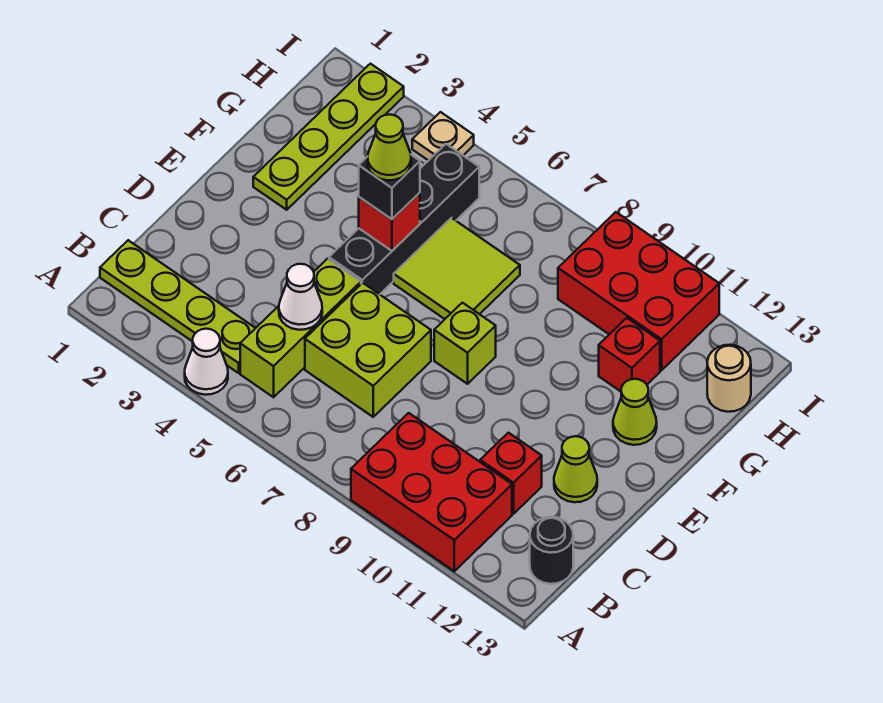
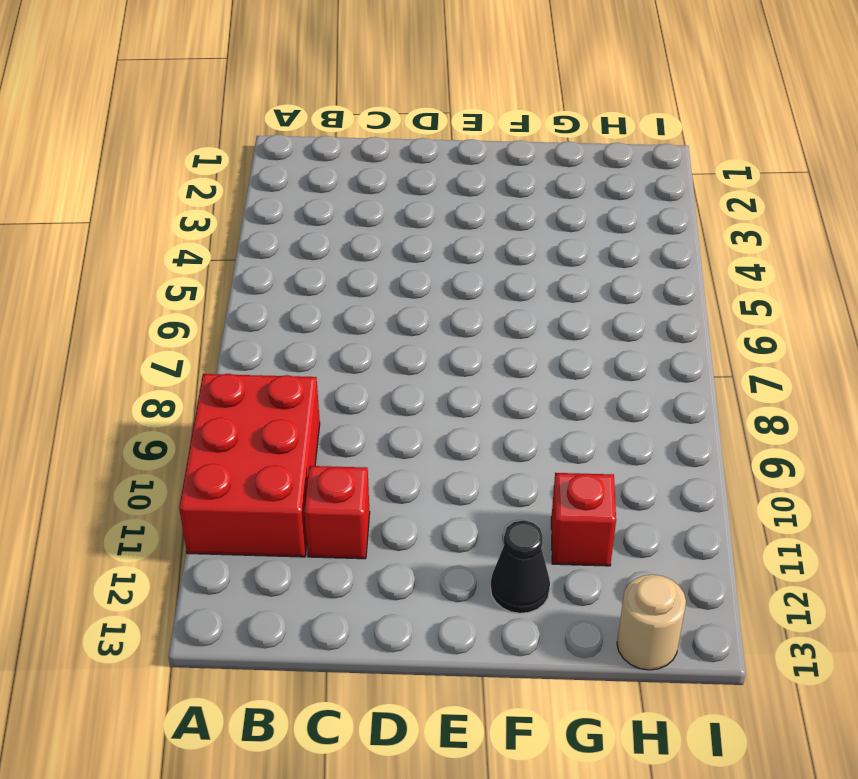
black 1x1 cone [491,520,550,613] -> lime 1x1 cone [613,379,657,445]
none -> white 1x1 cone [185,329,228,395]
none -> lime 1x4 plate [100,240,255,373]
none -> lime 1x3 brick [240,259,361,397]

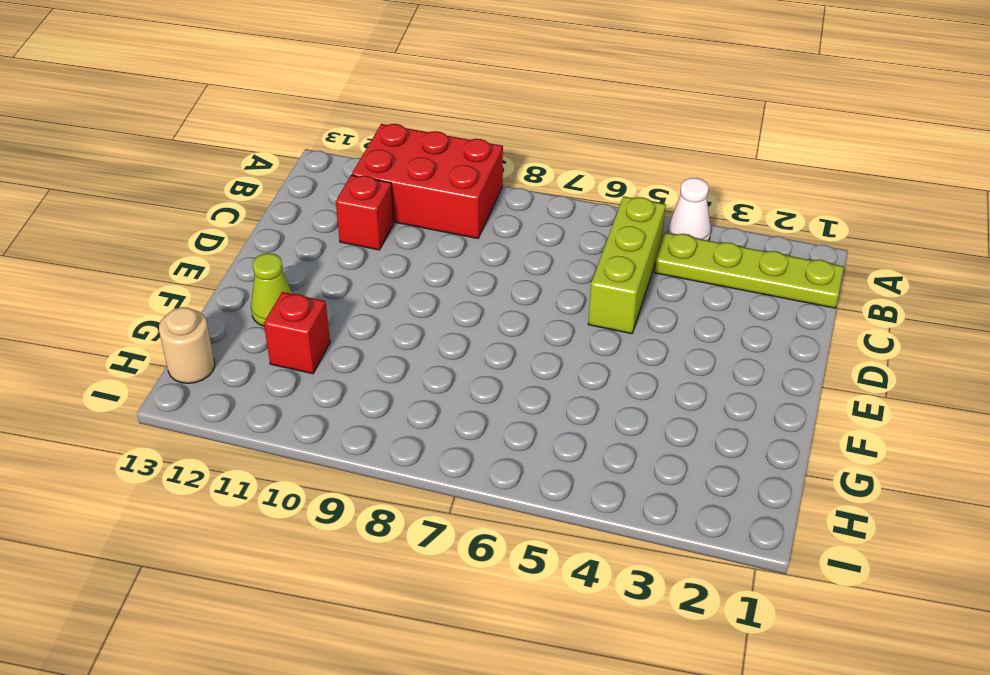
none -> black 1x1 round brick [530,517,573,584]
none -> lime 2x2 brick [305,283,431,417]
none -> lime 1x1 cone [554,436,597,502]

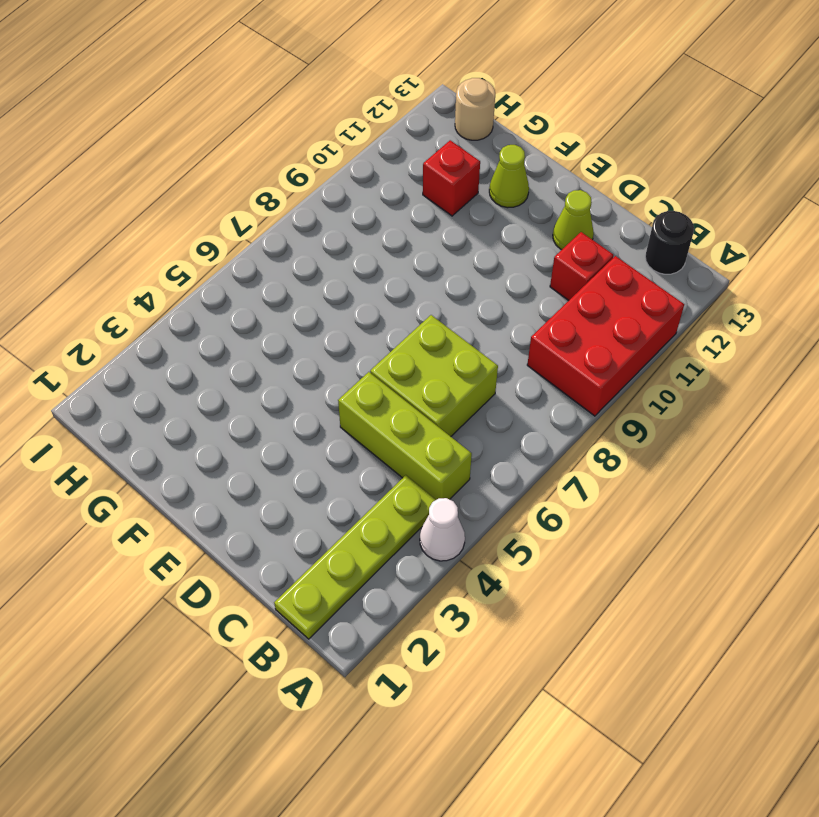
none -> black 1x4 brick [329,144,479,294]
none -> lime 1x1 brick [434,303,496,384]
none -> lime 1x4 plate [253,64,404,210]

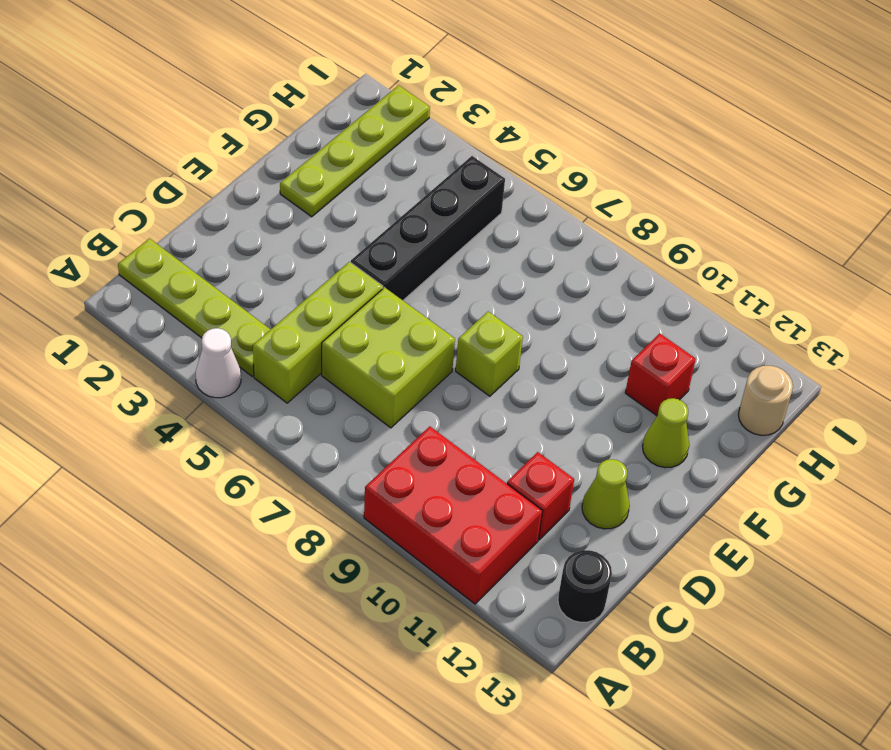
none -> lime 2x2 tile [394,218,520,319]
none -> red 2x3 brick [558,212,719,370]
none -> tan 1x1 plate [412,112,474,161]

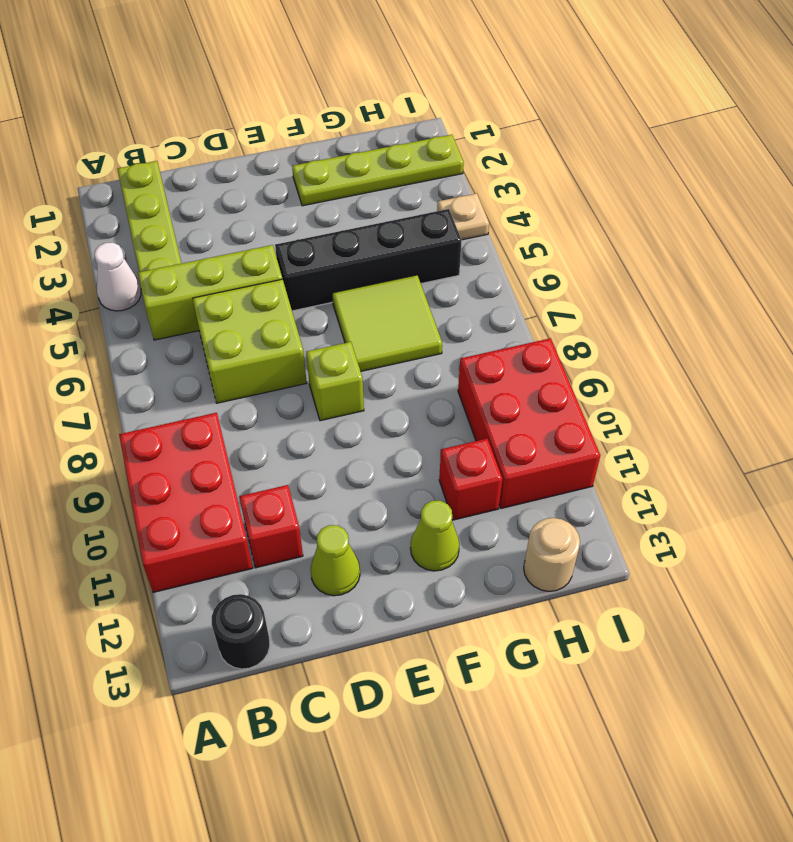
none -> white 1x1 cone [279,264,322,330]
none -> red 1x1 brick [359,193,420,251]
none -> black 1x1 brick [359,155,420,219]

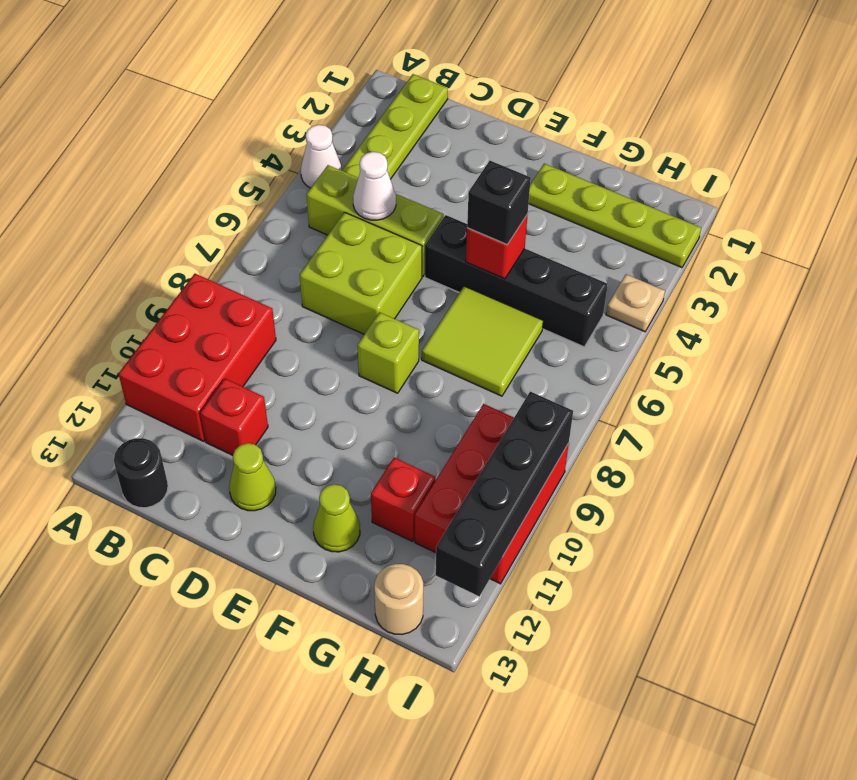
black 1x4 brick [436,392,573,596] -> none
none -> lime 1x1 cone [368,114,411,180]

